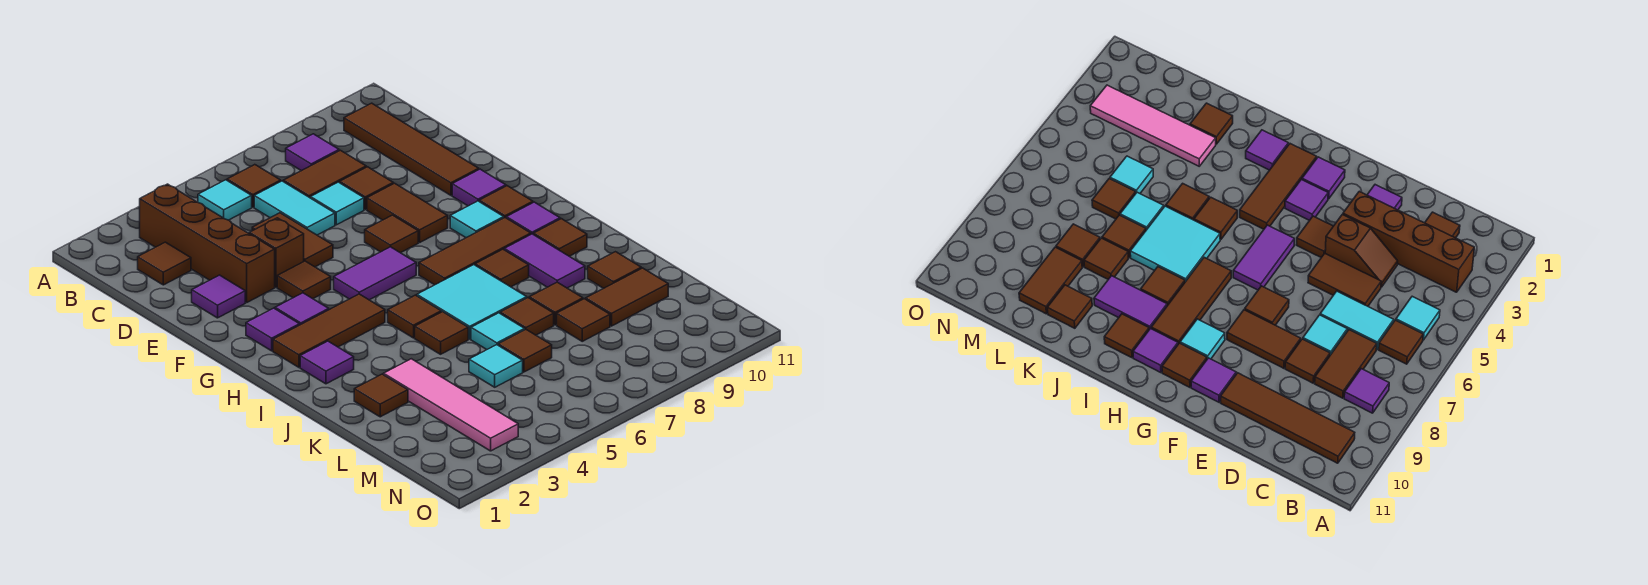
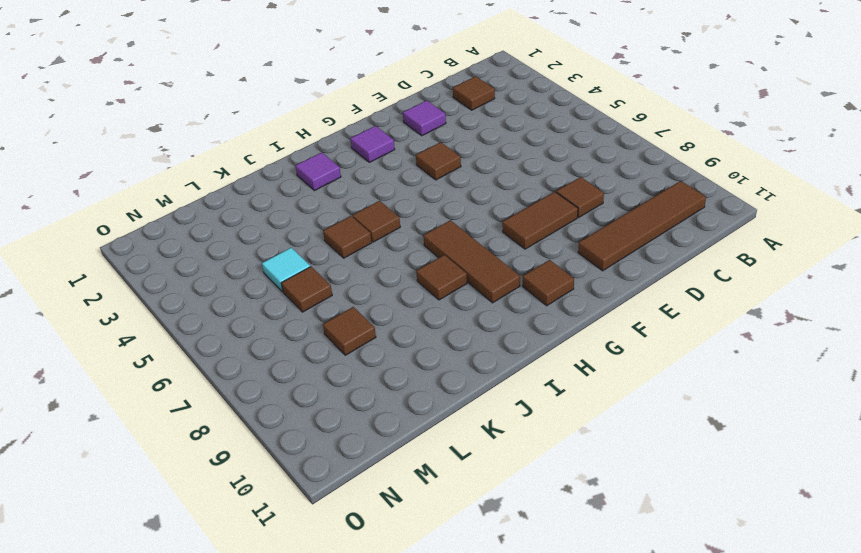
none -> brown 1x4 brick [140,184,275,302]
none -> cyan 1x1 tile [198,180,252,220]
none -> brown 1x1 tile [227,165,281,207]
none -> purple 1x1 tile [286,134,339,171]

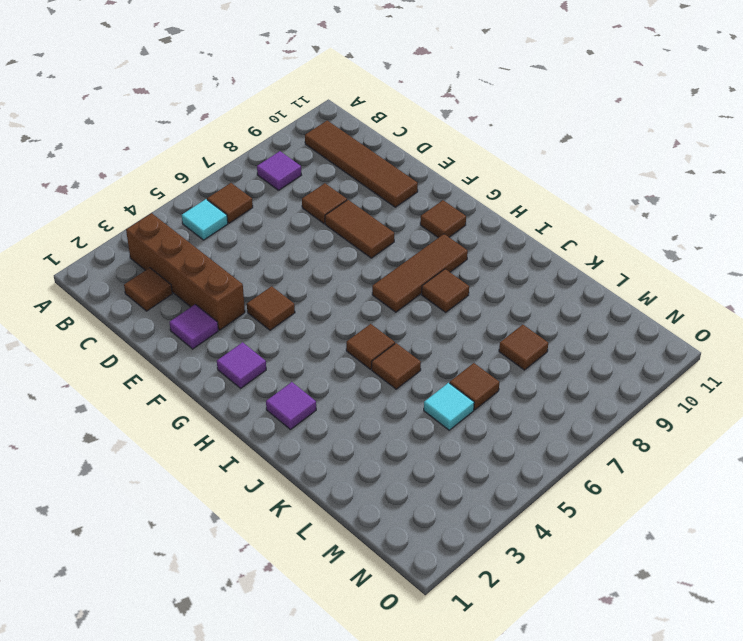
none -> cyan 1x2 tile [254,181,335,235]
none -> brown 1x2 tile [283,150,366,198]
none -> brown 1x2 slope [249,218,304,287]
none -> brown 1x2 tile [252,213,333,267]

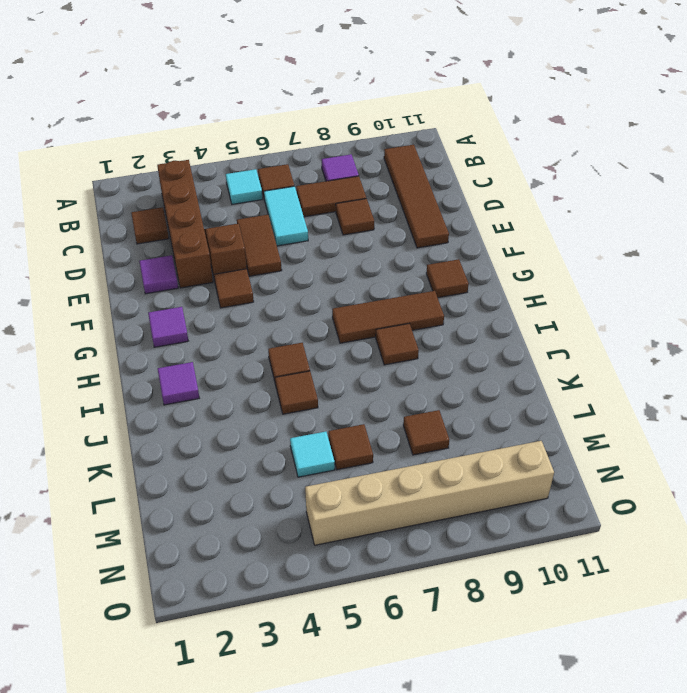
tan 1x6 brick [305,441,554,545] -> none
none -> cyan 1x1 tile [311,182,364,225]
none -> brown 1x2 tile [367,183,448,242]
none -> brown 1x1 tile [365,215,418,253]
none -> purple 1x1 tile [452,169,506,206]

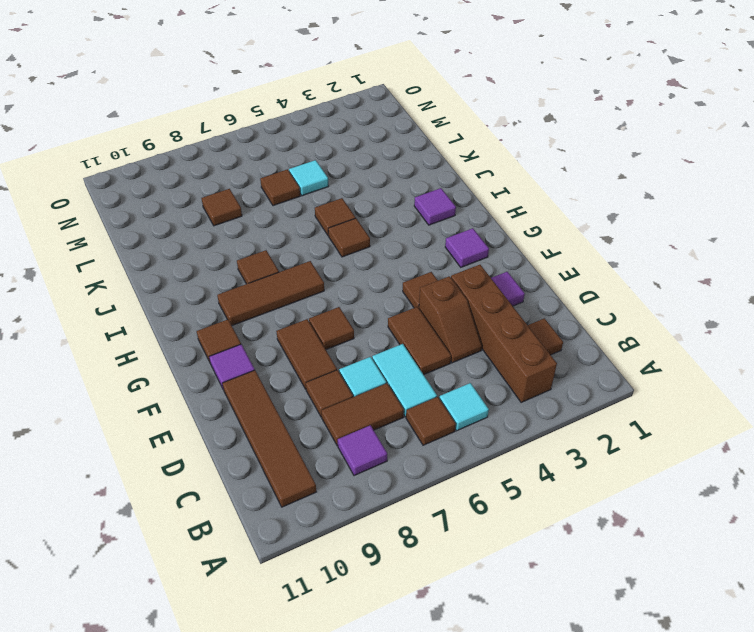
none -> purple 1x1 tile [275,293,329,325]
none -> purple 1x2 tile [334,247,416,300]
none -> cyan 1x1 tile [450,201,504,238]
none -> brown 1x3 tile [273,294,385,367]

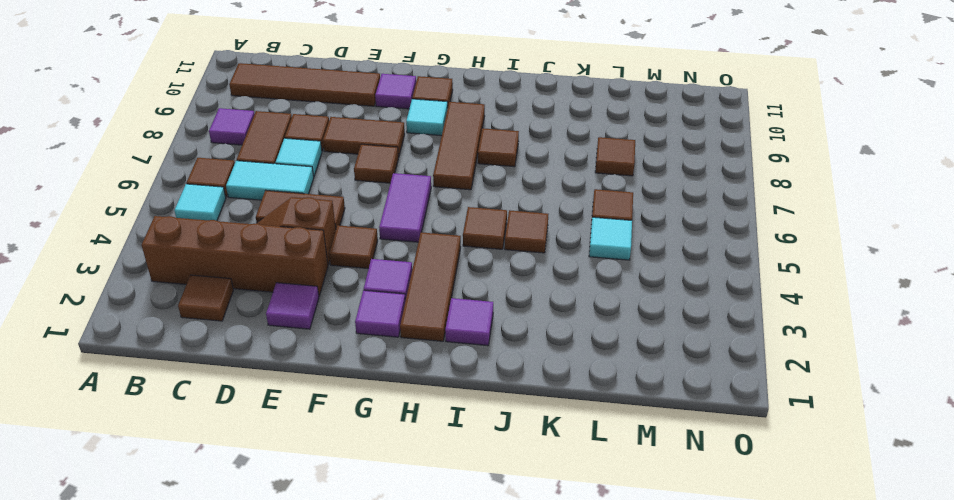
none -> purple 1x1 tile [506,202,560,235]
none -> cyan 2x2 tile [417,265,527,339]
none -> purple 1x2 tile [504,234,585,288]
none -> brown 1x1 tile [534,219,587,256]

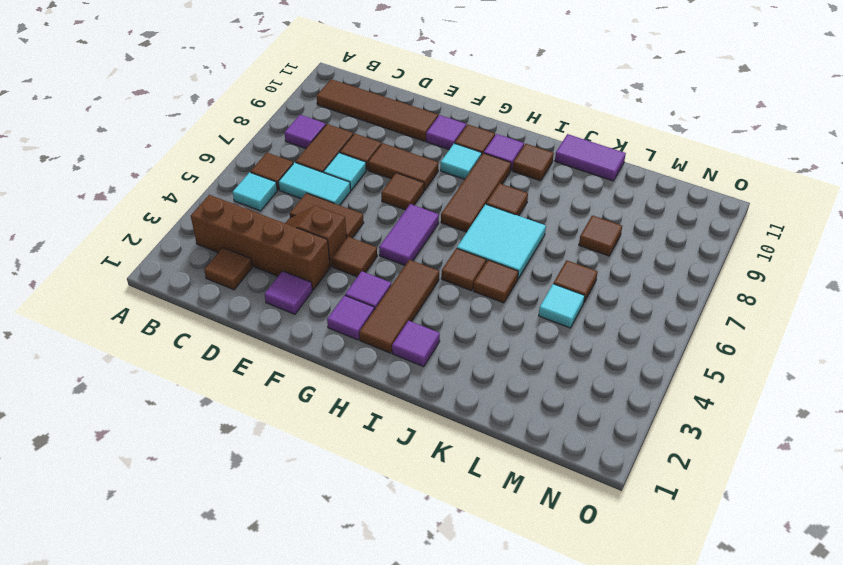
purple 1x2 tile [555,134,626,181] -> purple 1x2 tile moved to [504,234,585,288]
none -> brown 1x1 tile [354,374,408,417]
none -> pink 1x4 tile [384,359,518,451]
none -> cyan 1x1 tile [471,313,525,349]
none -> brown 1x1 tile [500,298,554,335]

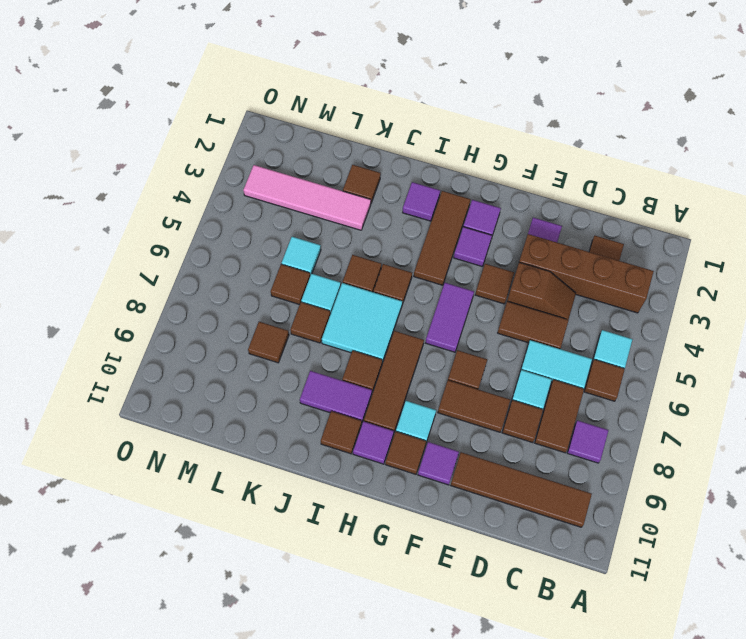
none -> brown 1x1 tile [529,282,583,325]
none -> brown 1x1 tile [588,252,641,288]
none -> brown 1x2 tile [586,268,668,326]

